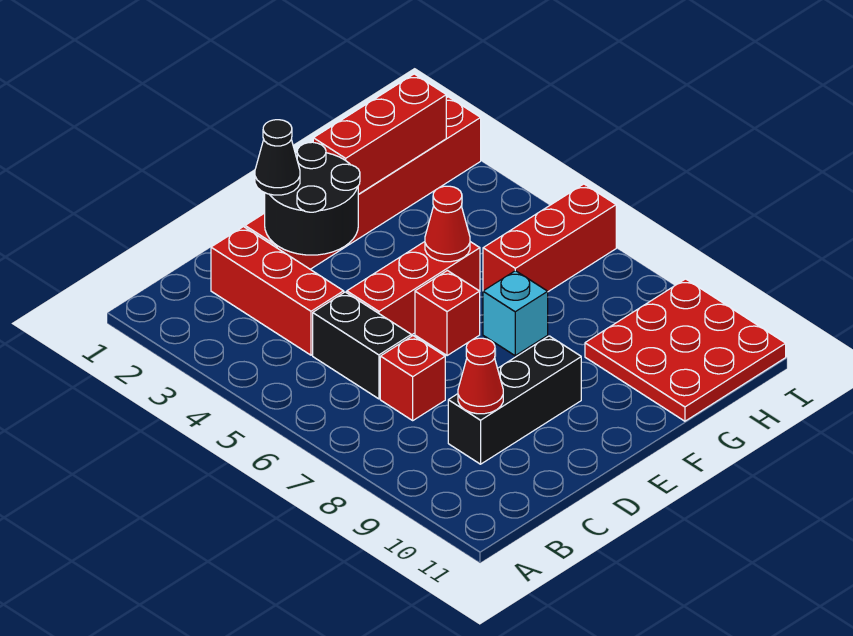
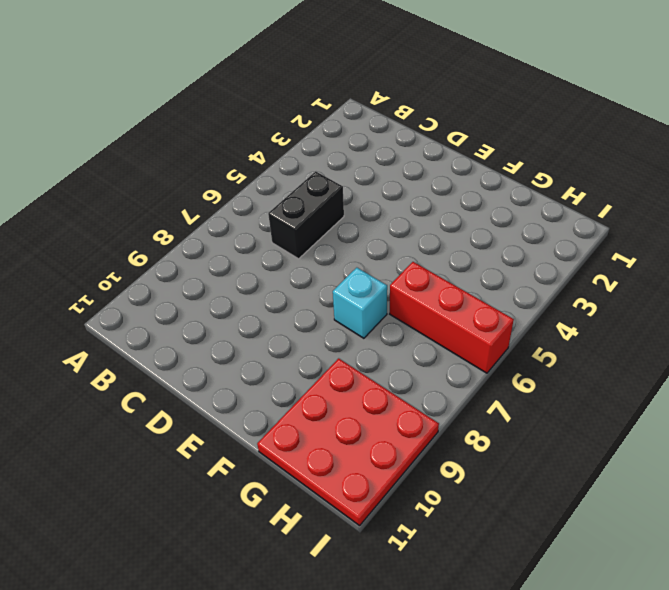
none -> red 1x3 brick [211,227,344,355]
none -> red 1x1 brick [380,336,445,420]
none -> black 1x3 brick [448,336,581,464]

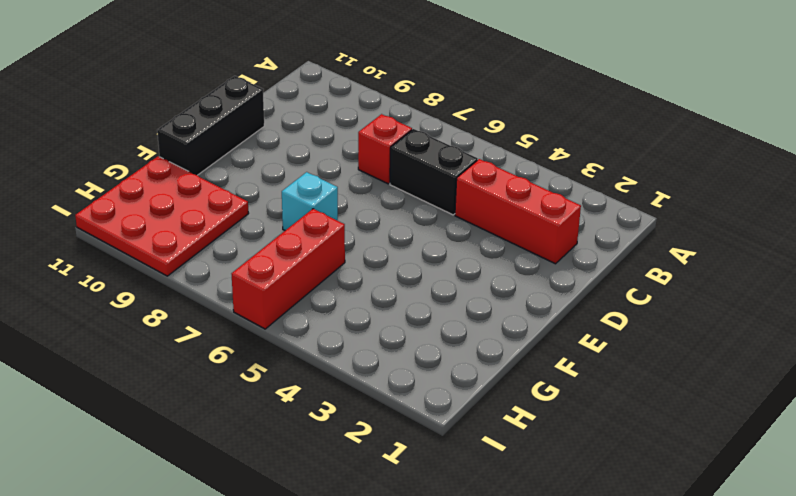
black 1x3 brick [157,76,264,175] -> black 1x3 brick moved to [448,336,581,464]
none -> red 1x6 brick [245,97,481,269]
none -> red 1x3 brick [347,242,480,335]
none -> red 1x1 brick [415,271,480,356]

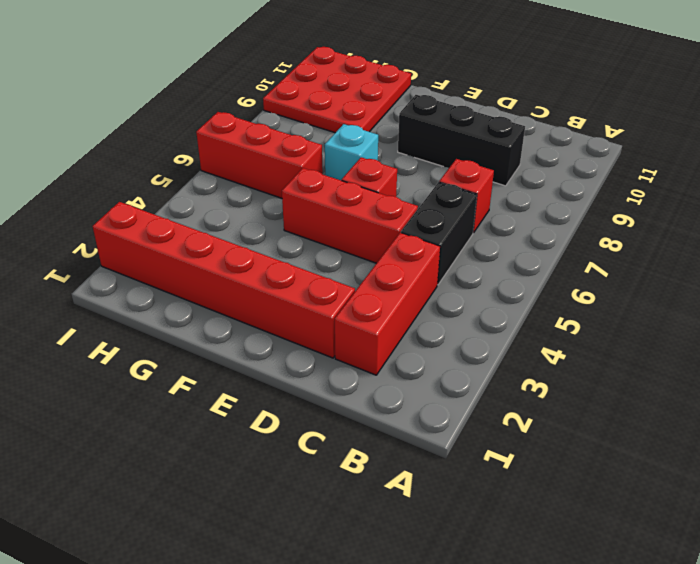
none -> red 1x1 cone [458,338,503,414]
none -> black 2x2 round brick [265,142,360,255]
none -> red 1x3 brick [313,74,446,194]

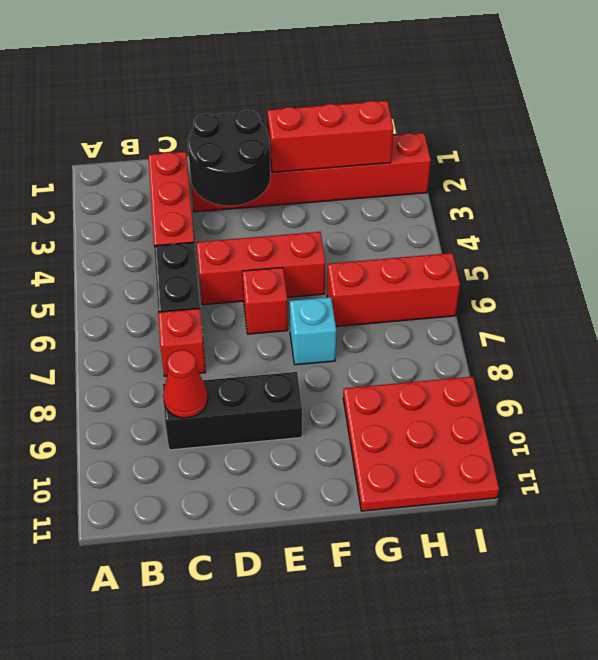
none -> red 1x1 cone [425,186,470,262]
none -> black 1x1 cone [255,120,300,195]

